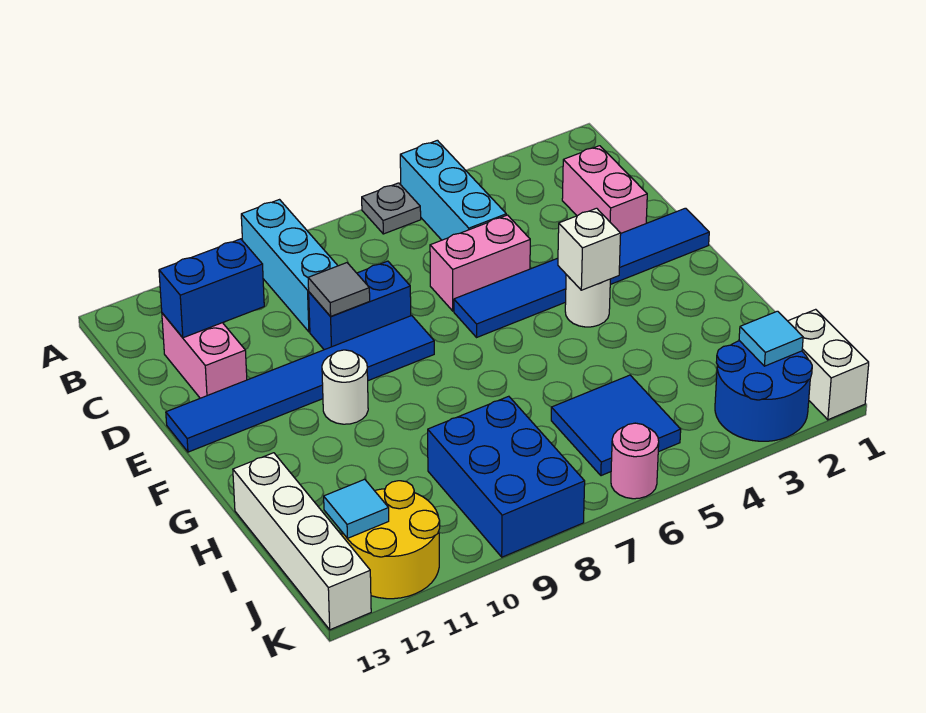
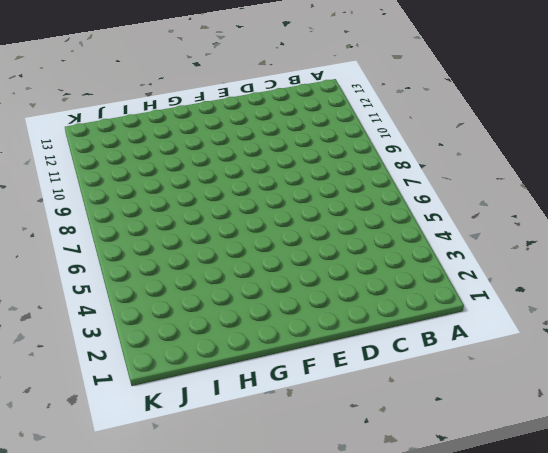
none -> cyan 1x3 brick [400,140,506,240]
none -> grey 1x1 plate [362,183,421,234]
none -> cyan 1x3 brick [241,200,338,332]

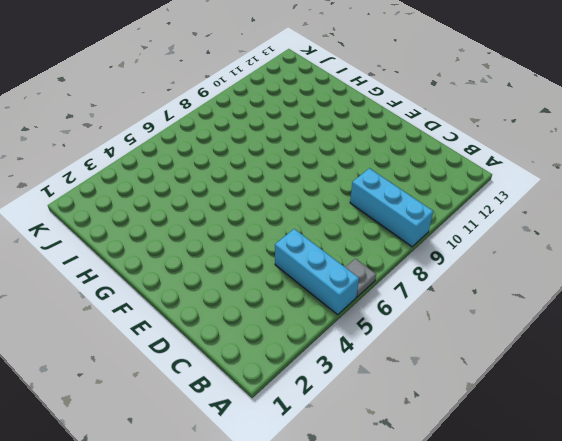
none -> pink 1x2 brick [562,146,647,233]
none -> pink 1x2 brick [162,313,247,398]
none -> pink 1x2 brick [430,215,530,311]

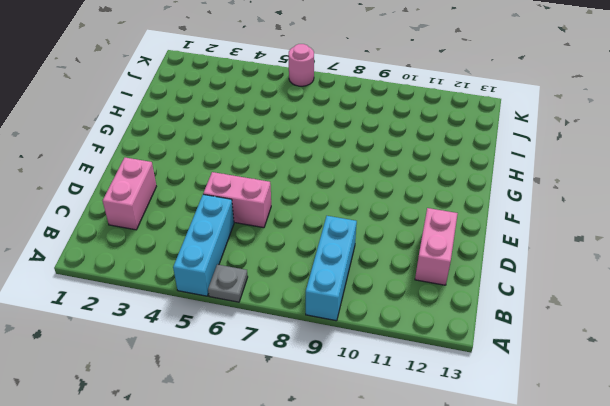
none -> blue 1x2 brick [309,261,411,350]
none -> blue 1x6 tile [454,208,709,337]
none -> blue 1x6 tile [166,316,434,452]

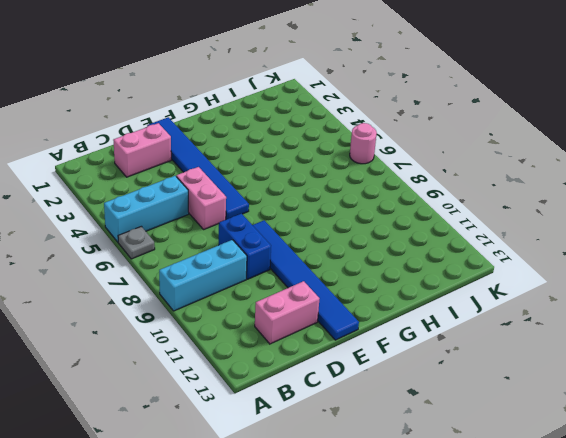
none -> white 1x1 round brick [565,275,610,327]
none -> white 1x1 round brick [322,350,368,424]
none -> white 1x4 brick [233,453,371,630]

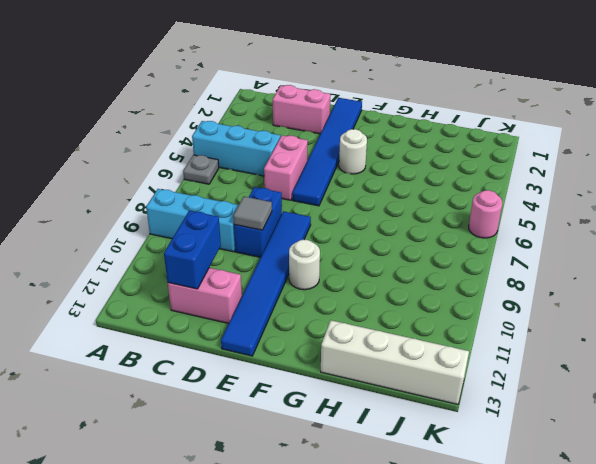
none -> blue 2x2 tile [551,375,681,476]
none -> blue 2x3 brick [428,396,585,557]
none -> white 1x2 brick [788,309,869,420]

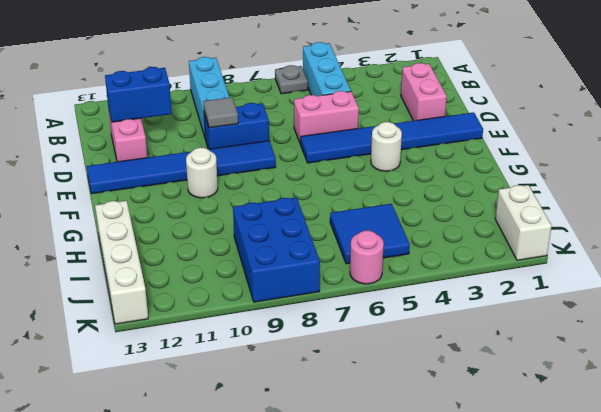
none -> blue 2x2 round brick [715,341,812,441]
none -> yellow 2x2 round brick [342,481,440,599]
none -> white 1x1 brick [558,208,621,290]

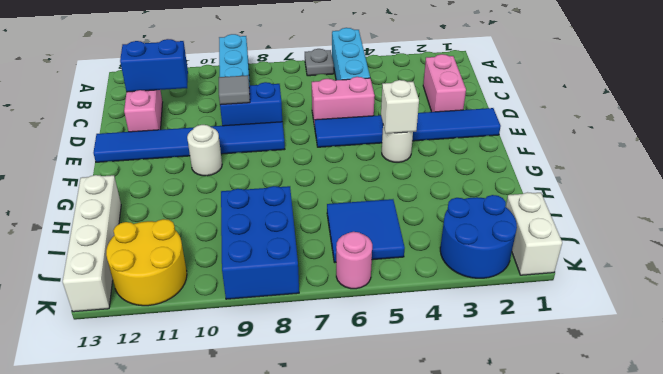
none -> cyan 1x1 tile [739,311,803,366]
none -> cyan 1x1 tile [324,479,389,539]

